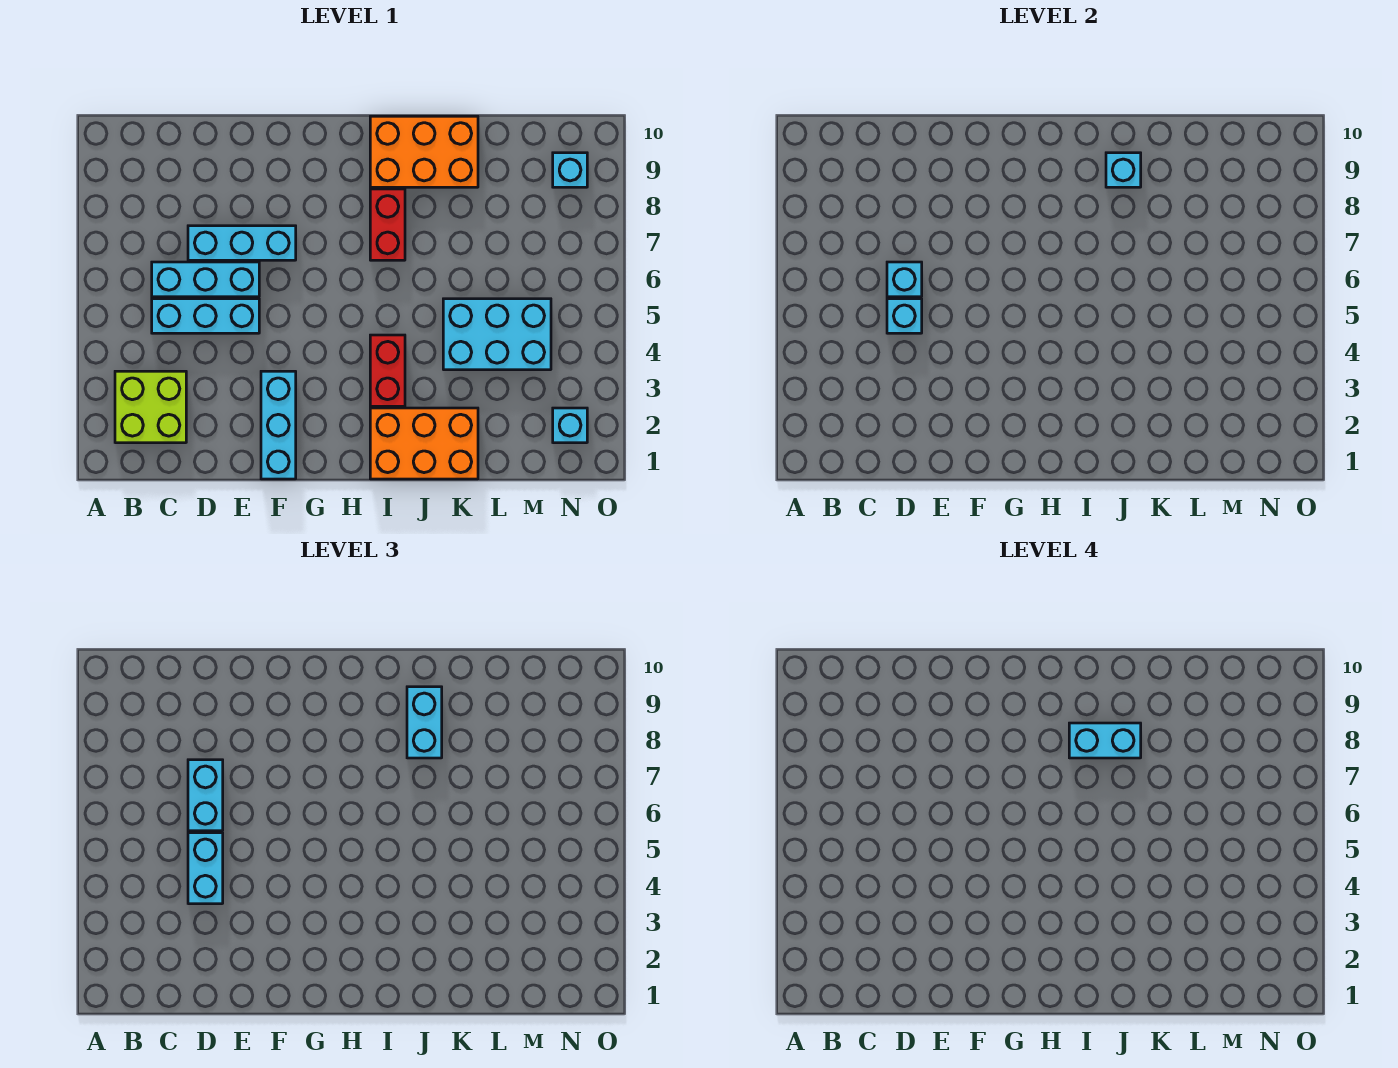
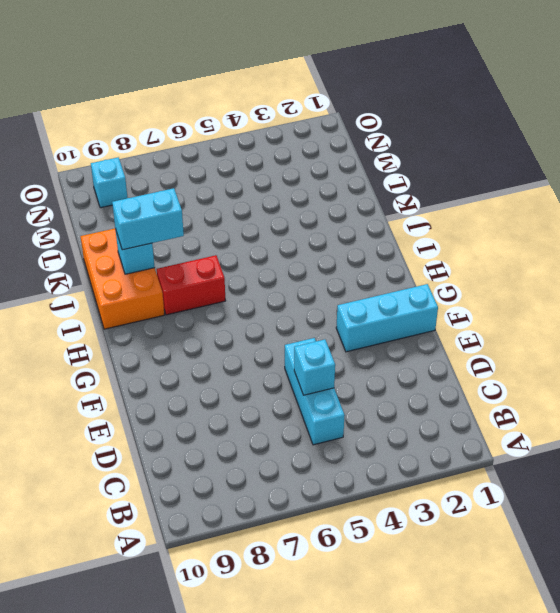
none -> lime 2x2 brick [115,371,186,443]
none -> cyan 1x3 brick [152,262,259,297]
none -> cyan 1x3 brick [188,226,296,260]

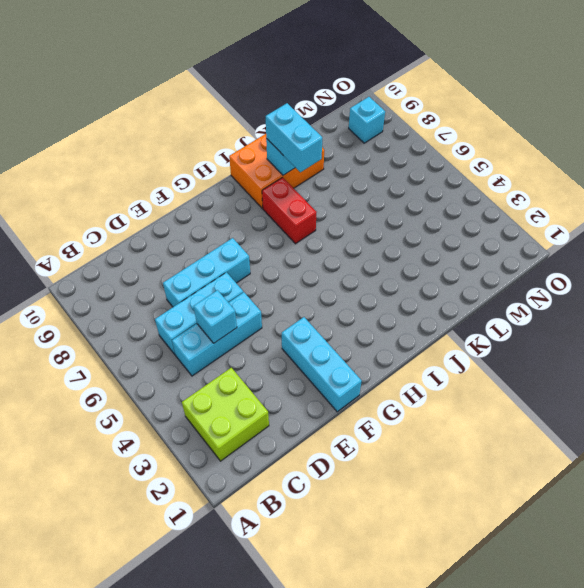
none -> orange 2x3 brick [370,408,478,479]
none -> red 1x2 brick [370,335,405,406]
none -> cyan 2x3 brick [443,299,551,370]

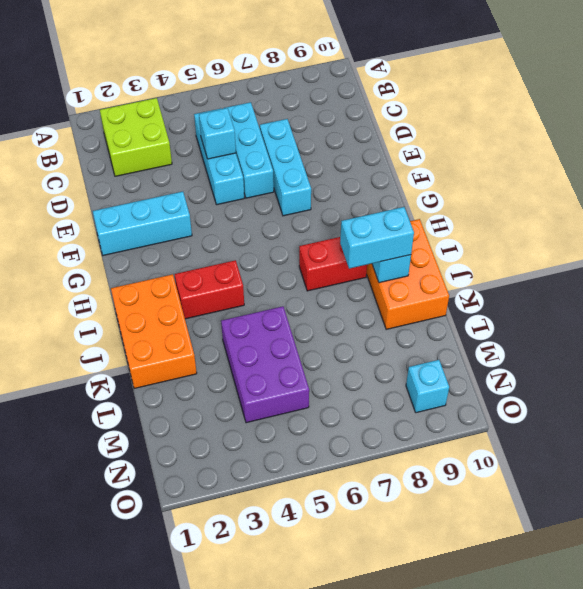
purple 2x3 brick [221,306,309,423] -> cyan 2x3 brick [443,299,551,370]
none -> cyan 1x1 brick [553,408,587,443]
none -> cyan 1x1 brick [887,262,922,297]
none -> cyan 1x2 brick [188,833,223,904]

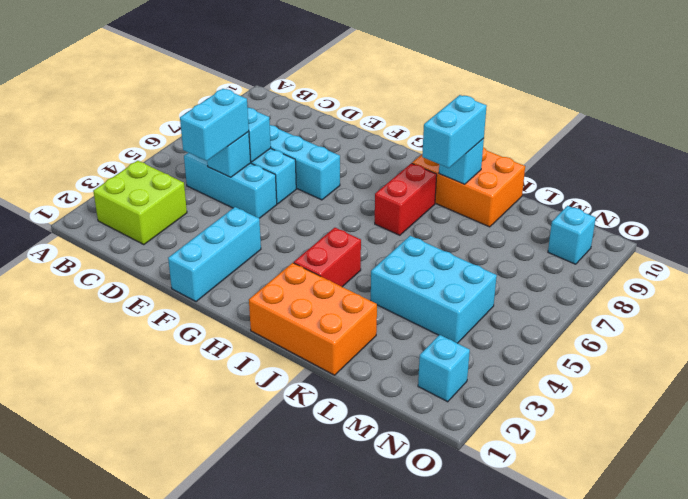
none -> cyan 1x2 brick [188,760,223,831]
none -> cyan 1x2 brick [1069,723,1141,758]

